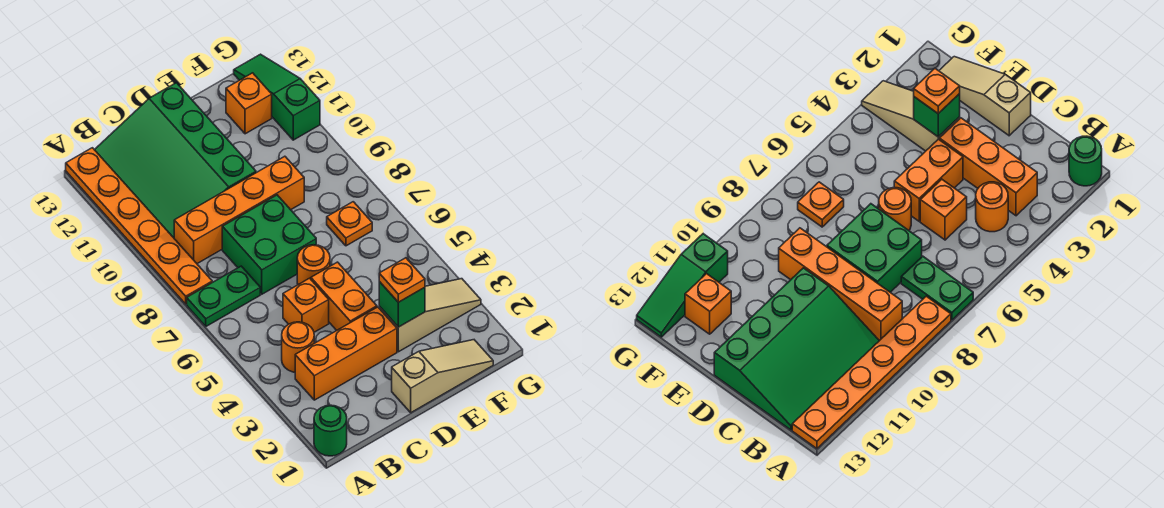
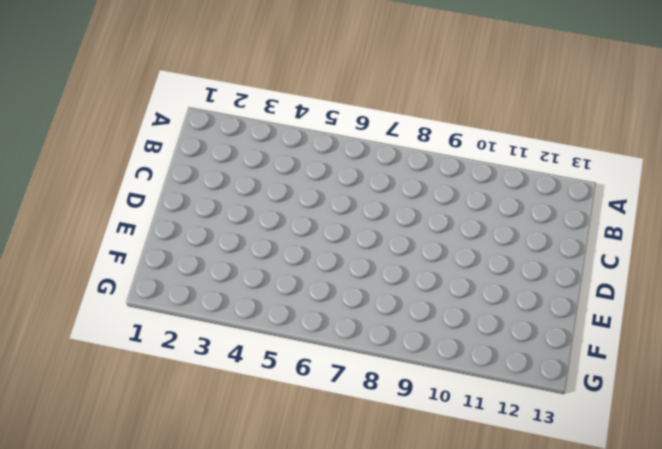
none -> green 1x1 round brick [314,405,347,456]
none -> green 1x2 plate [187,266,260,326]
none -> orange 1x6 plate [66,148,212,304]

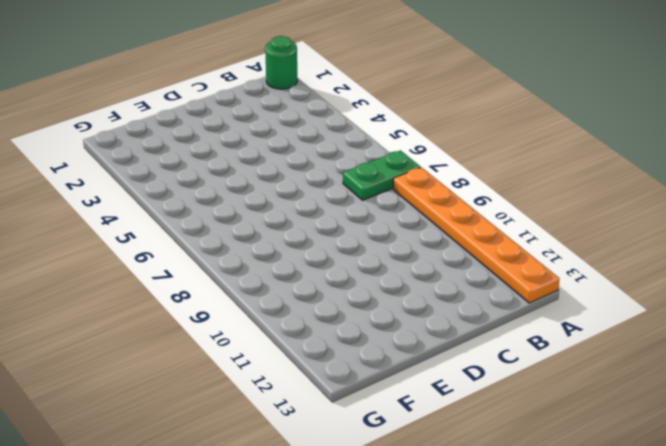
none -> orange 1x3 brick [295,307,397,400]
none -> orange 1x1 round brick [282,322,314,372]
none -> orange 1x4 brick [174,156,304,264]

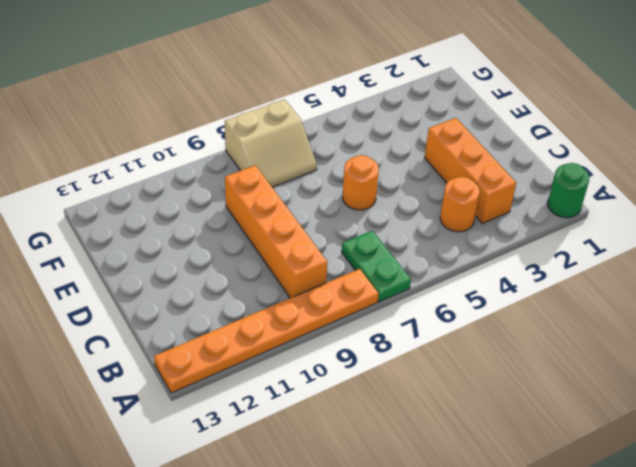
tan 2x2 slope [225,99,317,187] -> orange 1x1 plate [327,202,372,246]
none -> green 3x4 slope [95,83,256,238]
none -> orange 1x1 brick [283,278,329,332]
none -> green 2x2 brick [222,195,316,294]

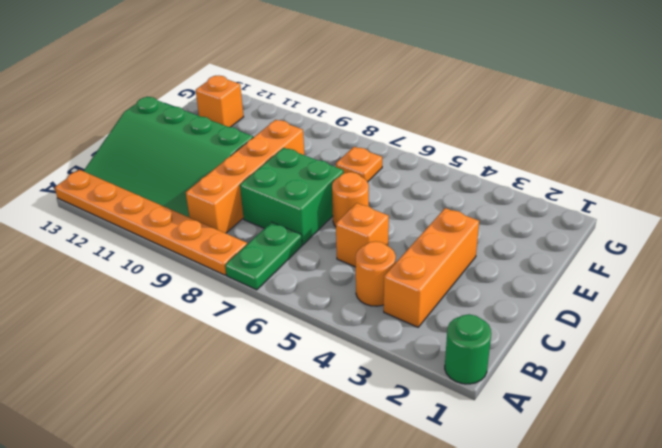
none -> tan 1x3 slope [392,340,493,413]
none -> orange 1x2 brick [311,262,377,330]
none -> tan 1x3 slope [379,279,481,352]

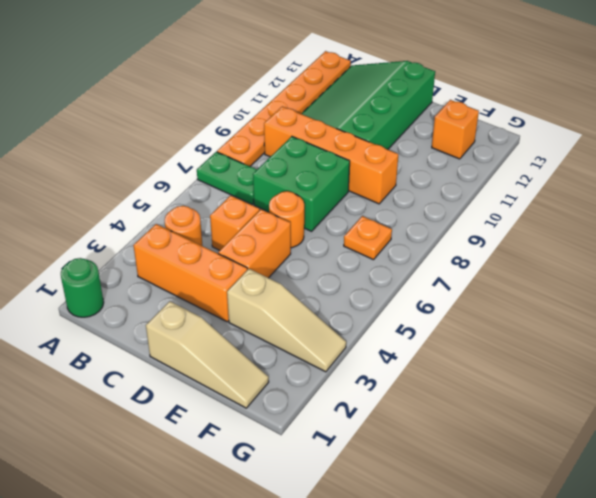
none -> green 1x3 slope [234,54,320,140]
none -> green 1x1 brick [379,282,425,327]
none -> orange 1x1 plate [379,258,425,302]

